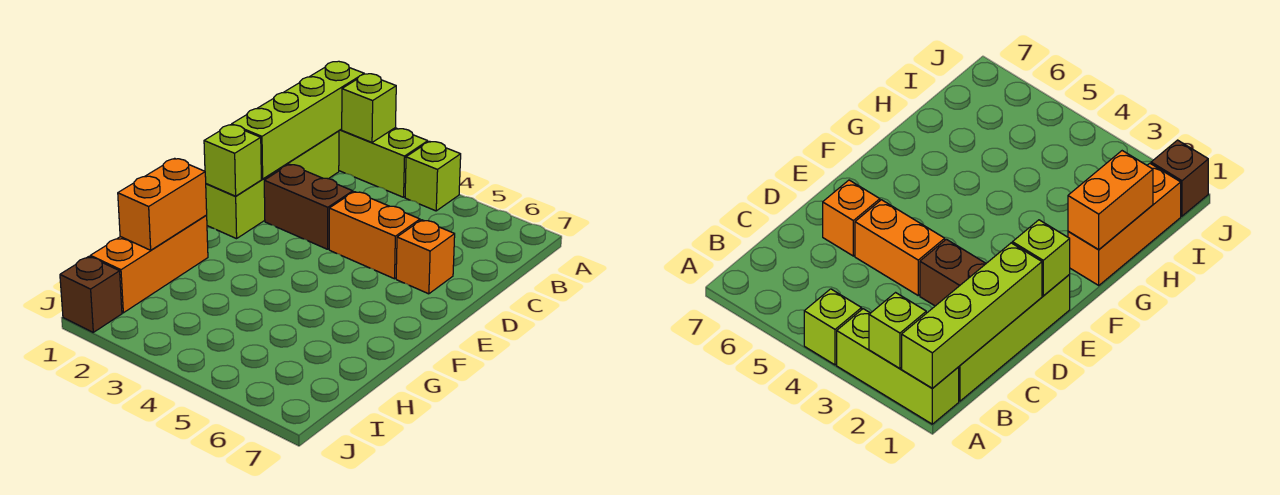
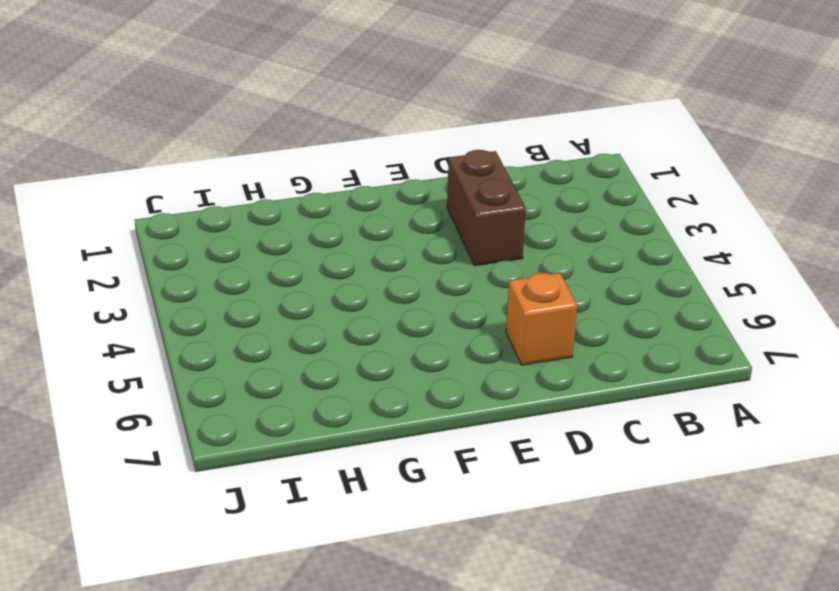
none -> lime 1x3 brick [339,128,428,197]
none -> lime 1x1 brick [405,141,461,211]
none -> lime 1x4 brick [206,131,339,239]

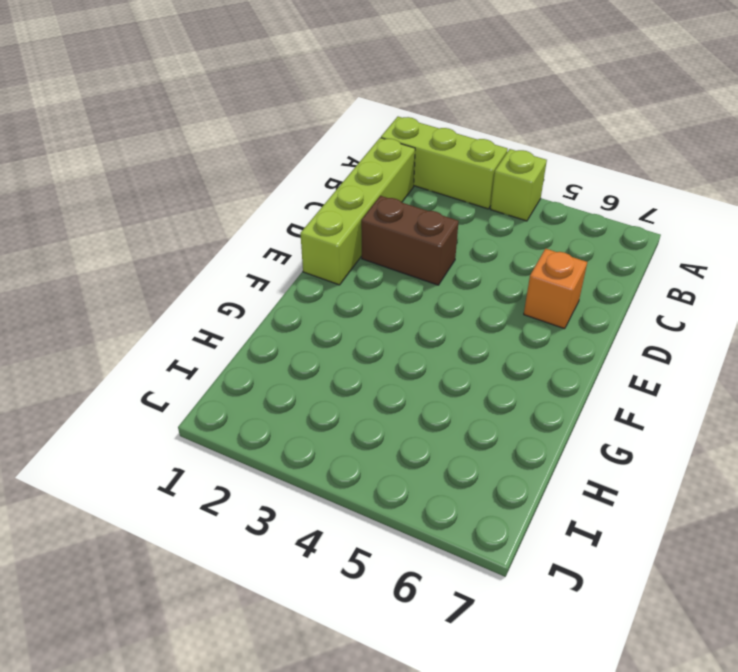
none -> orange 1x2 brick [329,192,420,279]
none -> orange 1x3 brick [90,216,208,313]
none -> brown 1x1 brick [60,257,122,332]

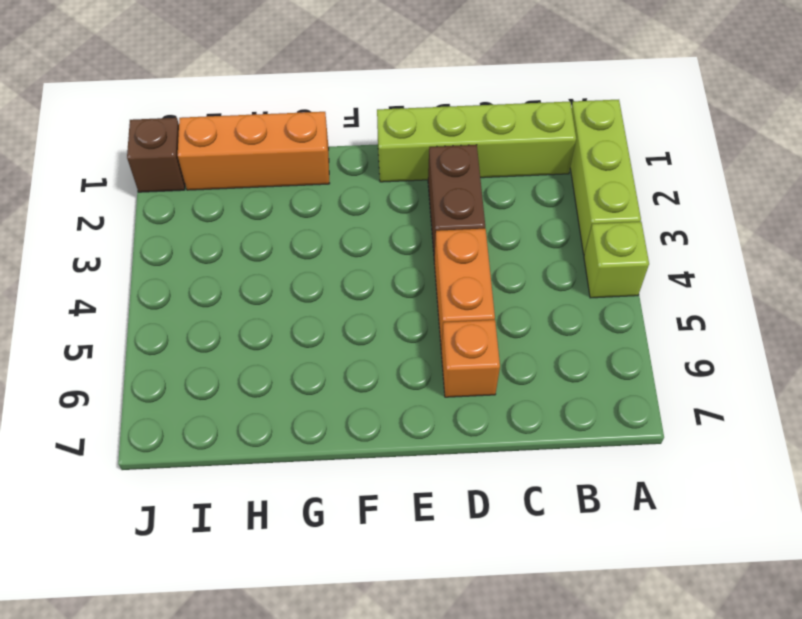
none -> lime 1x4 brick [232,61,364,179]
none -> lime 1x1 brick [342,74,396,142]
none -> lime 1x1 brick [204,125,261,196]

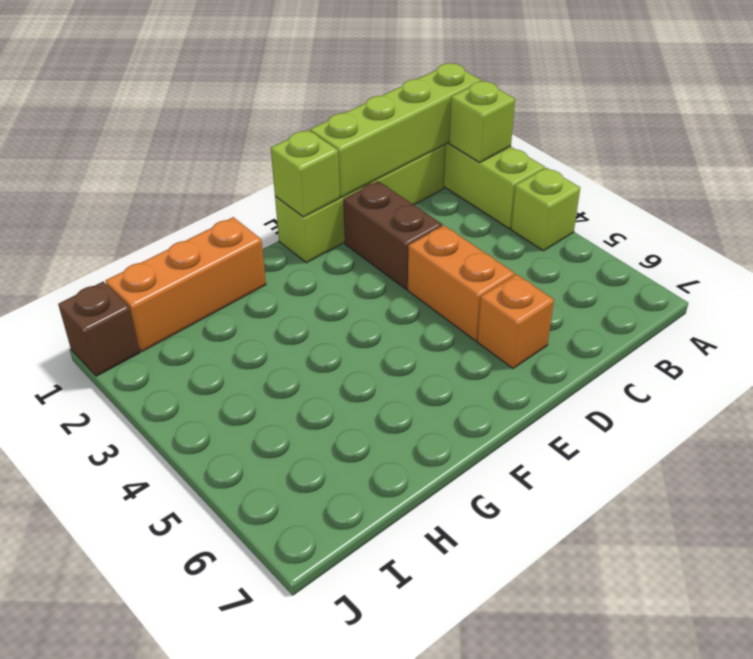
none -> orange 1x2 brick [118,158,207,250]

